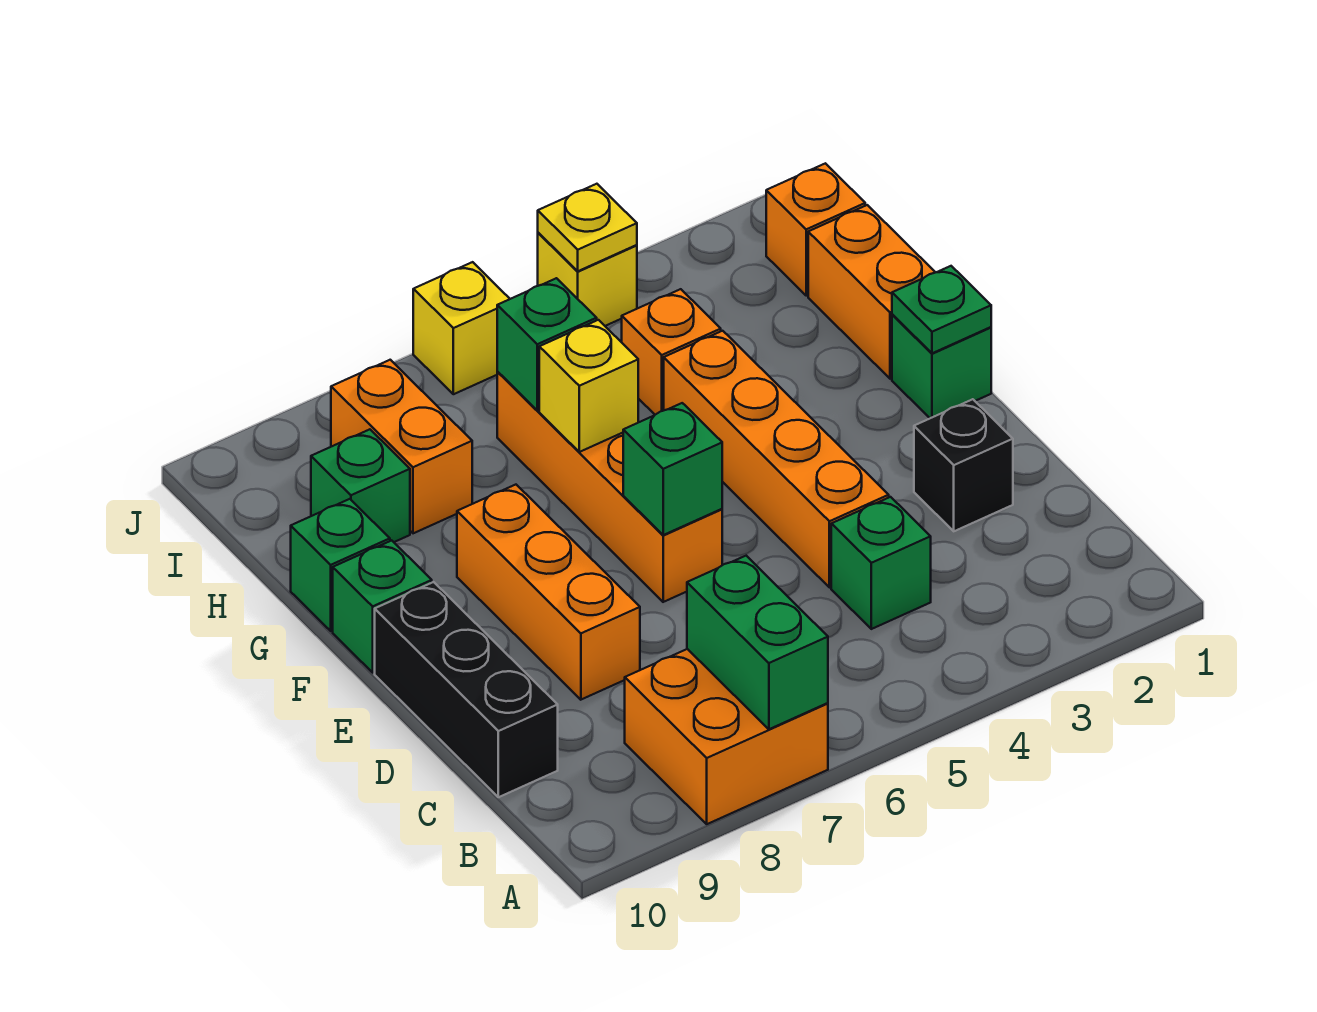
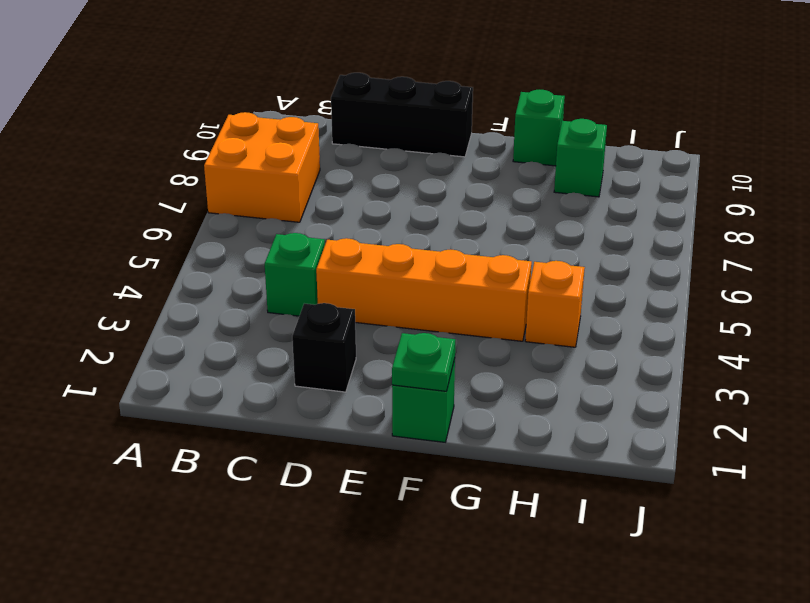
none -> orange 1x3 brick [457,485,640,700]
none -> orange 1x4 brick [497,372,722,602]
none -> green 1x1 brick [333,540,432,672]

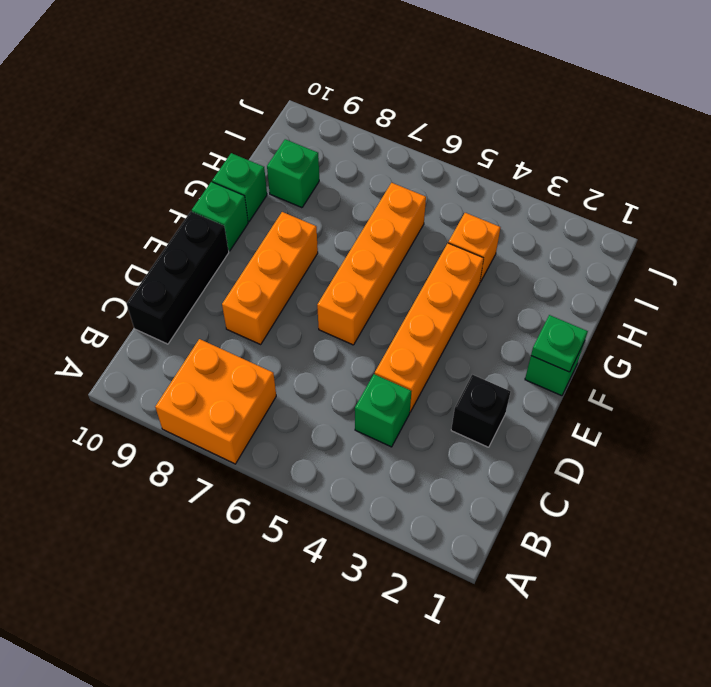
none -> orange 1x2 brick [808,205,935,379]
none -> orange 1x2 brick [331,360,472,533]
none -> orange 1x1 brick [766,163,865,296]

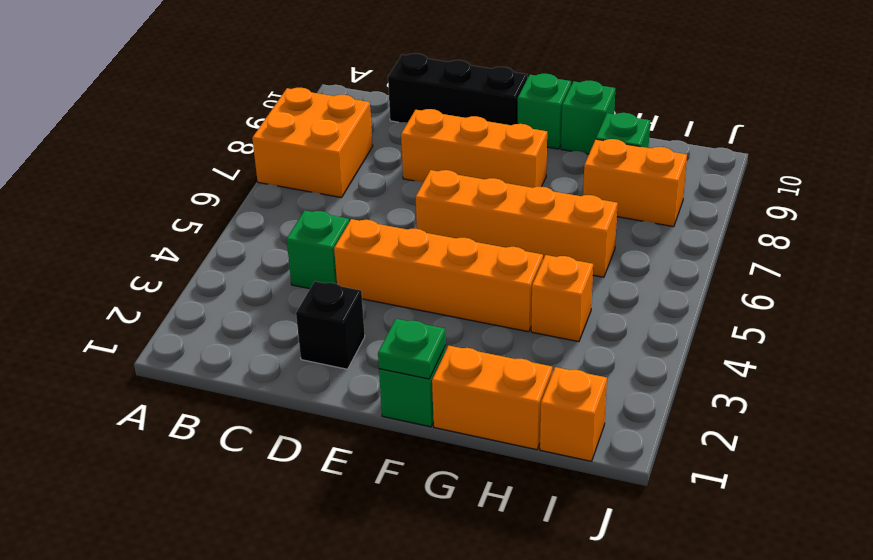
none -> yellow 1x1 brick [538,233,637,326]
none -> yellow 1x1 brick [413,262,510,394]
none -> green 1x2 brick [687,556,828,729]

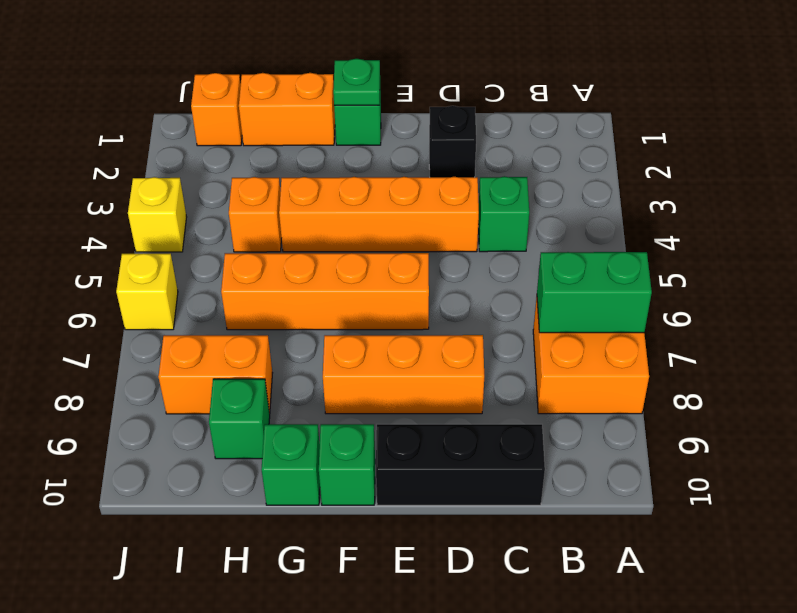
none -> green 1x1 brick [623,403,722,535]
none -> yellow 1x1 brick [539,320,638,452]
none -> green 1x1 brick [497,278,597,410]

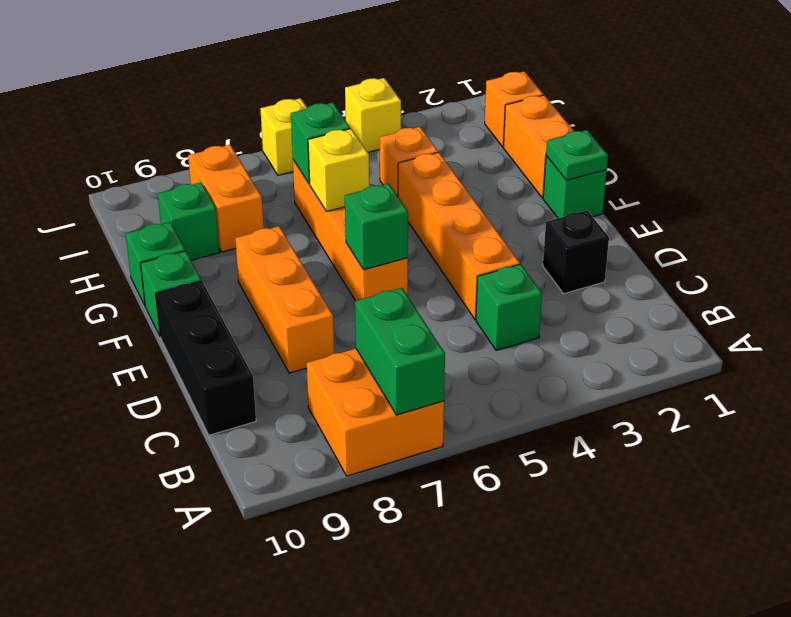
none -> yellow 1x1 plate [538,184,637,271]

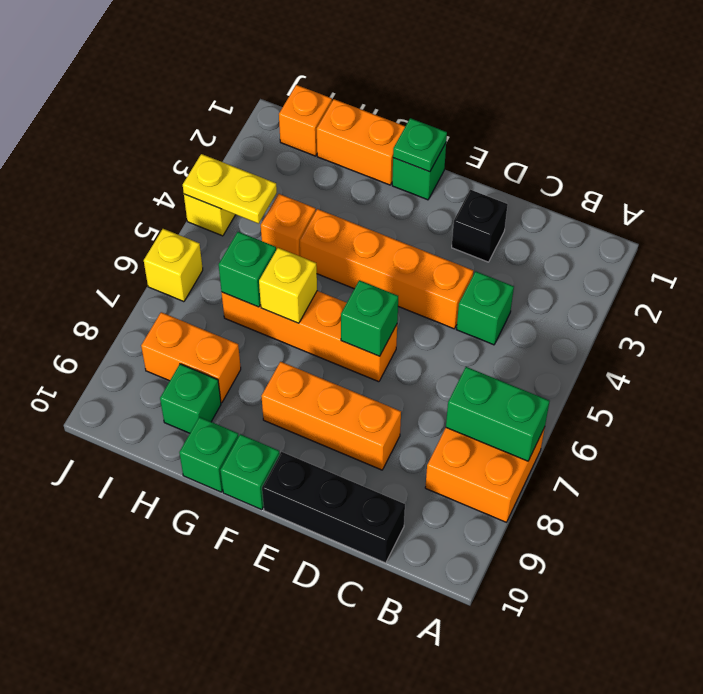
yellow 1x2 plate [183,154,277,224] -> yellow 1x1 plate [538,184,637,271]

